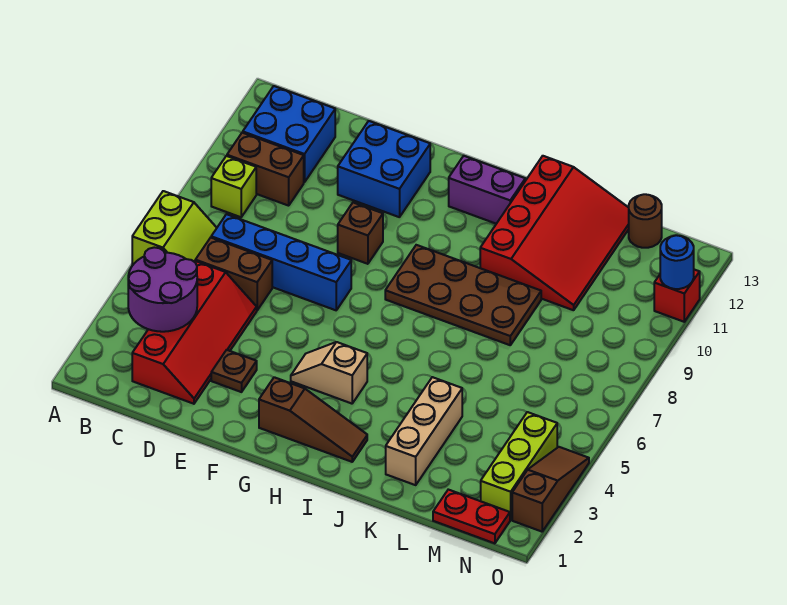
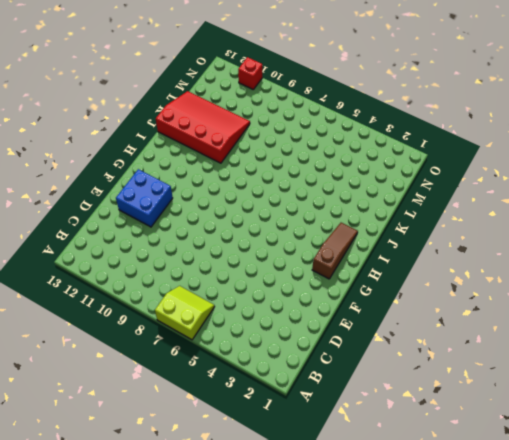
none -> lime 1x1 brick [211,156,256,217]
none -> brown 1x2 brick [227,133,304,206]
none -> blue 2x2 brick [243,86,335,182]

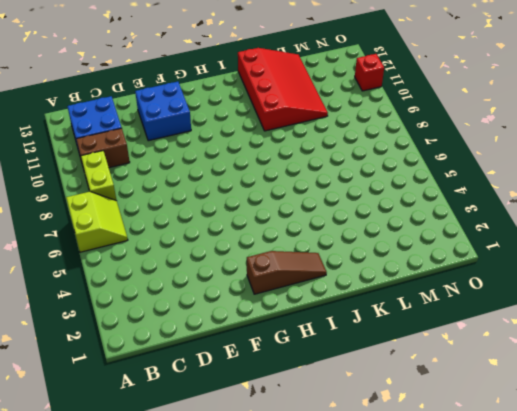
lime 1x2 brick [81,151,116,200] -> lime 1x1 brick [211,156,256,217]
none -> red 2x4 slope [132,261,257,404]
none -> brown 1x2 brick [195,238,272,310]
none -> blue 1x4 brick [211,214,351,310]

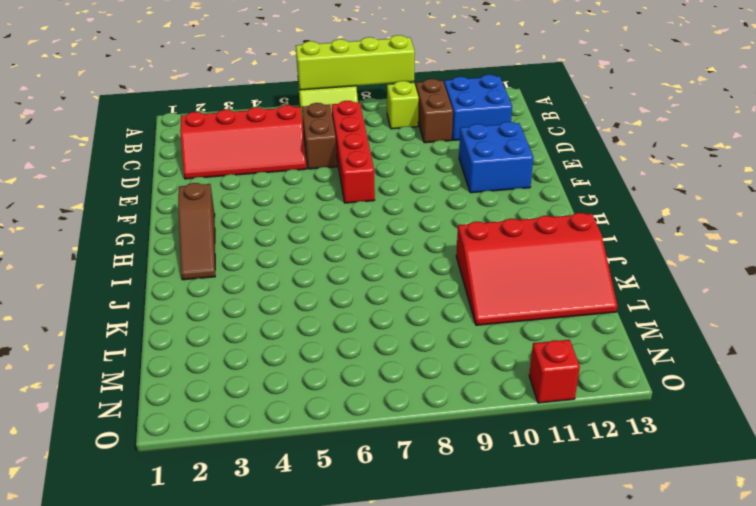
lime 1x4 brick [296,35,415,90] -> none
red 1x4 brick [332,101,375,203] -> blue 1x4 brick [211,214,351,310]
none -> brown 1x1 plate [211,350,257,392]
none -> brown 1x1 brick [338,203,383,264]
none -> tan 1x2 slope [291,342,367,404]

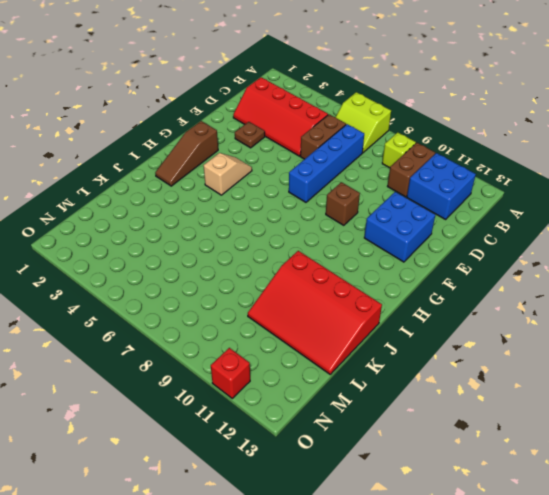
none -> brown 2x4 plate [385,245,541,345]
none -> purple 1x2 brick [449,156,525,224]
none -> tan 1x3 brick [386,377,462,485]

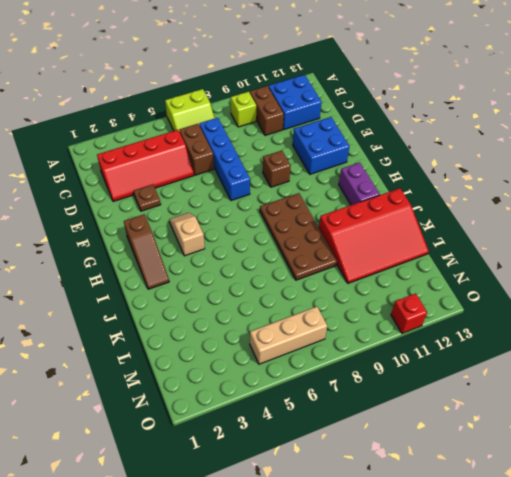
tan 1x3 brick [250,307,327,364] -> tan 1x3 brick moved to [386,377,462,485]
none -> red 1x2 plate [433,490,510,543]
none -> brown 1x1 round brick [629,194,662,248]
none -> lime 1x3 brick [481,412,557,520]

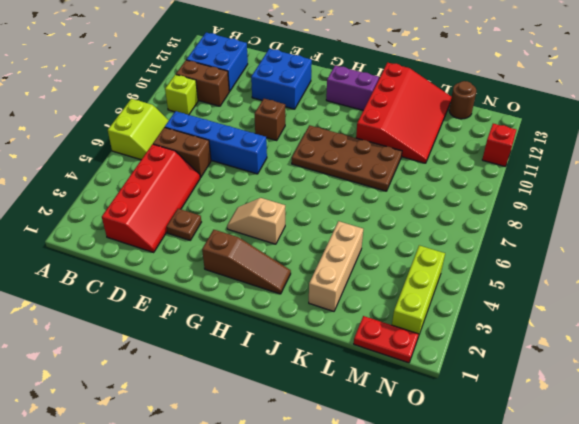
none -> brown 1x3 slope [512,447,589,532]
none -> purple 2x2 round brick [128,247,197,332]
none -> blue 1x1 round brick [660,235,694,289]

